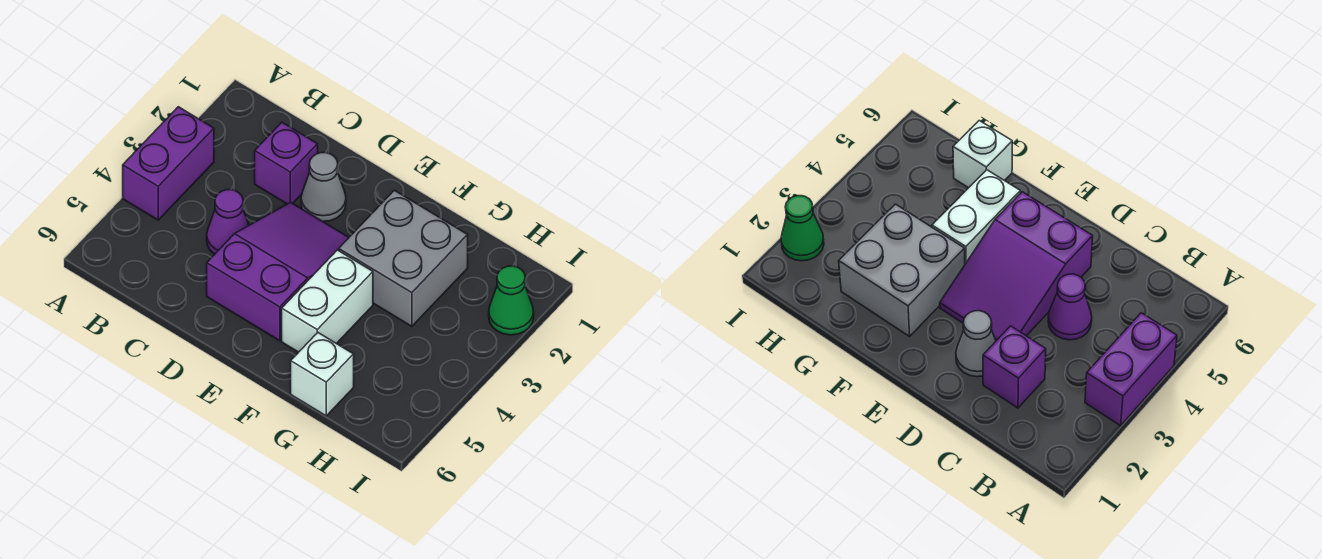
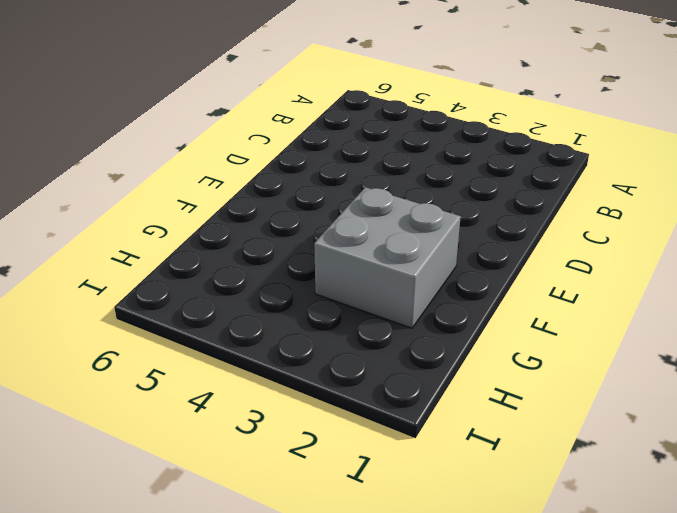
none -> purple 1x2 brick [123,107,214,220]
none -> purple 1x1 brick [255,122,318,204]

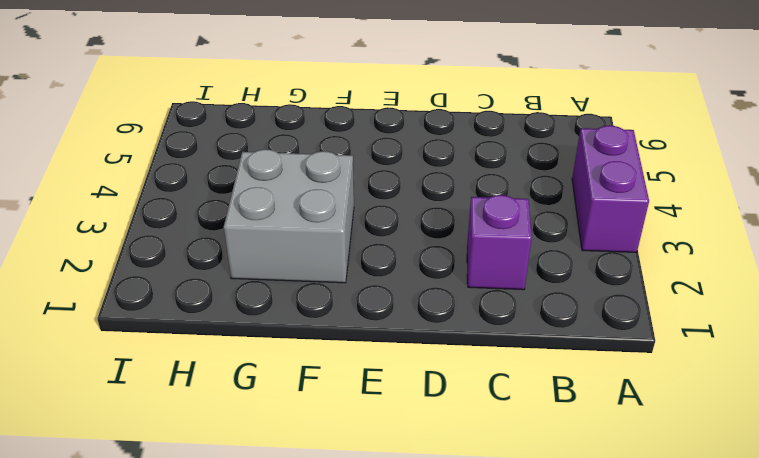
none -> purple 1x1 cone [207,190,249,254]
none -> grey 1x1 cone [301,153,346,222]

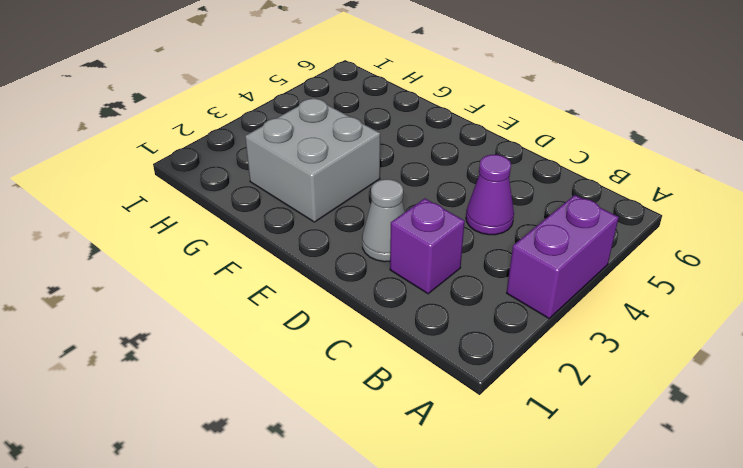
none -> purple 2x3 slope [207,202,349,341]
none -> white 1x2 brick [282,250,373,352]

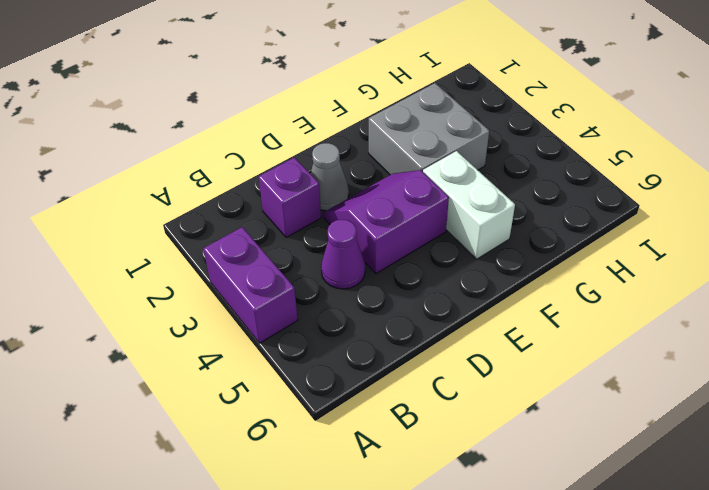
purple 2x2 slope [324,170,449,274] -> purple 2x3 slope [207,202,349,341]
none -> white 1x1 brick [291,333,354,416]
none -> green 1x1 cone [489,266,534,335]

